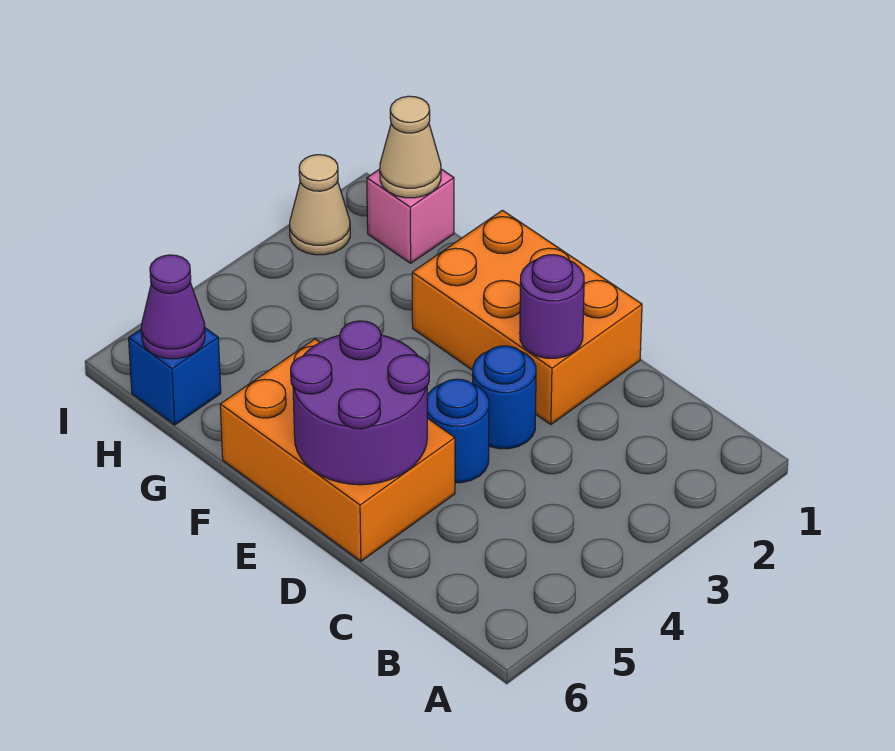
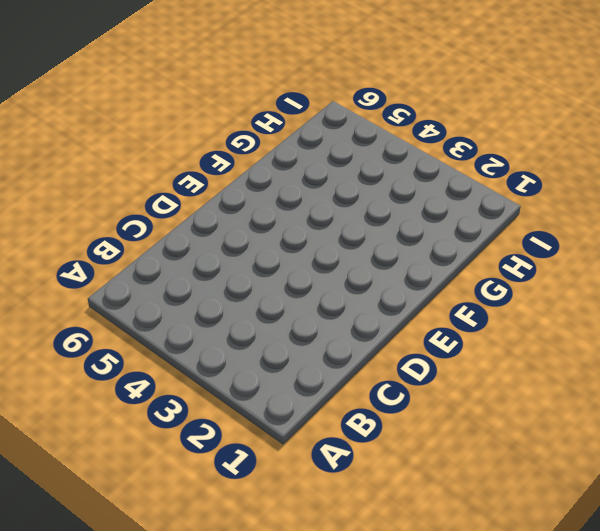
none -> orange 2x3 brick [412,210,642,425]
none -> blue 1x1 round brick [473,346,536,449]

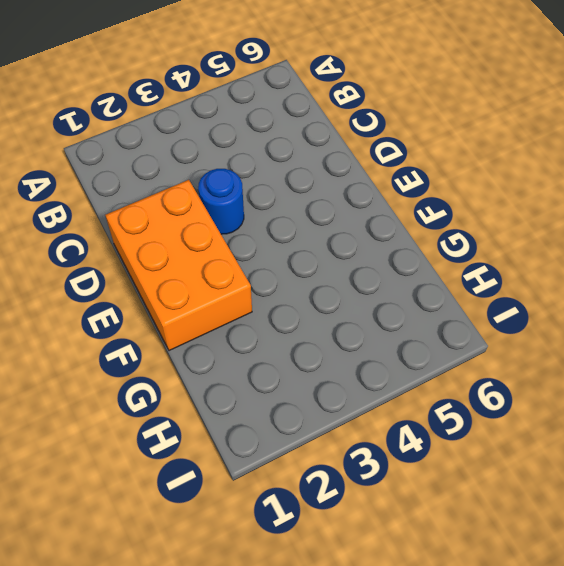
none -> blue 1x1 round brick [427,379,489,483]
none -> orange 2x3 brick [220,339,455,561]

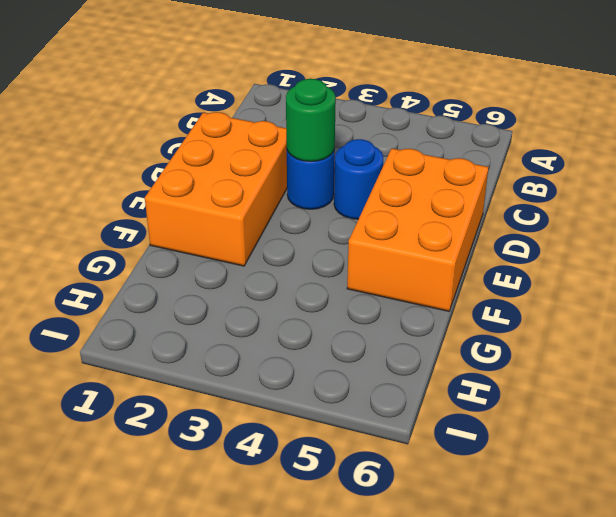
green 1x1 round brick [286,79,336,162] -> none
none -> pink 1x1 brick [367,169,454,263]
none -> blue 1x1 brick [129,328,221,425]

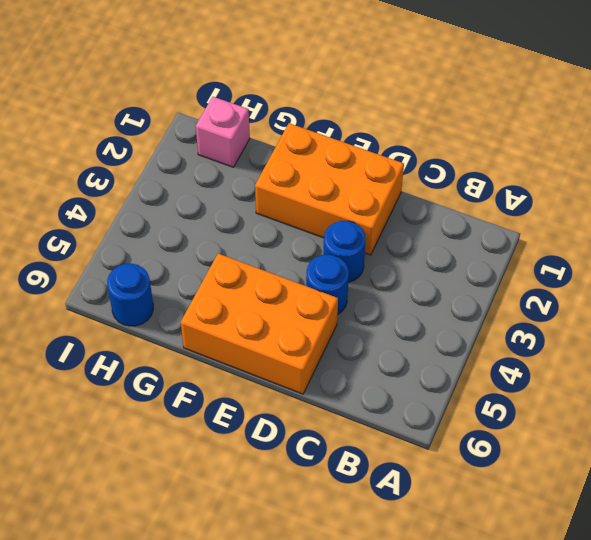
blue 1x1 round brick [107,264,153,326] -> blue 1x1 brick [129,328,221,425]
none -> tan 1x1 cone [290,155,350,255]
none -> purple 1x1 round brick [520,255,584,358]

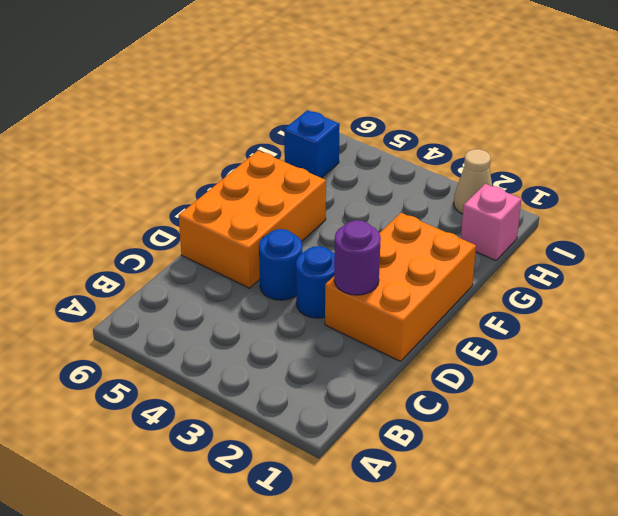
none -> purple 2x2 round brick [291,321,429,485]
none -> tan 1x1 cone [380,96,441,198]

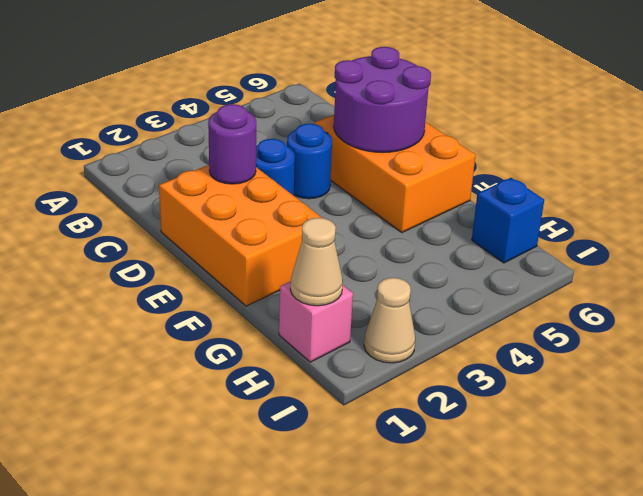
none -> purple 1x1 cone [141,255,205,359]

